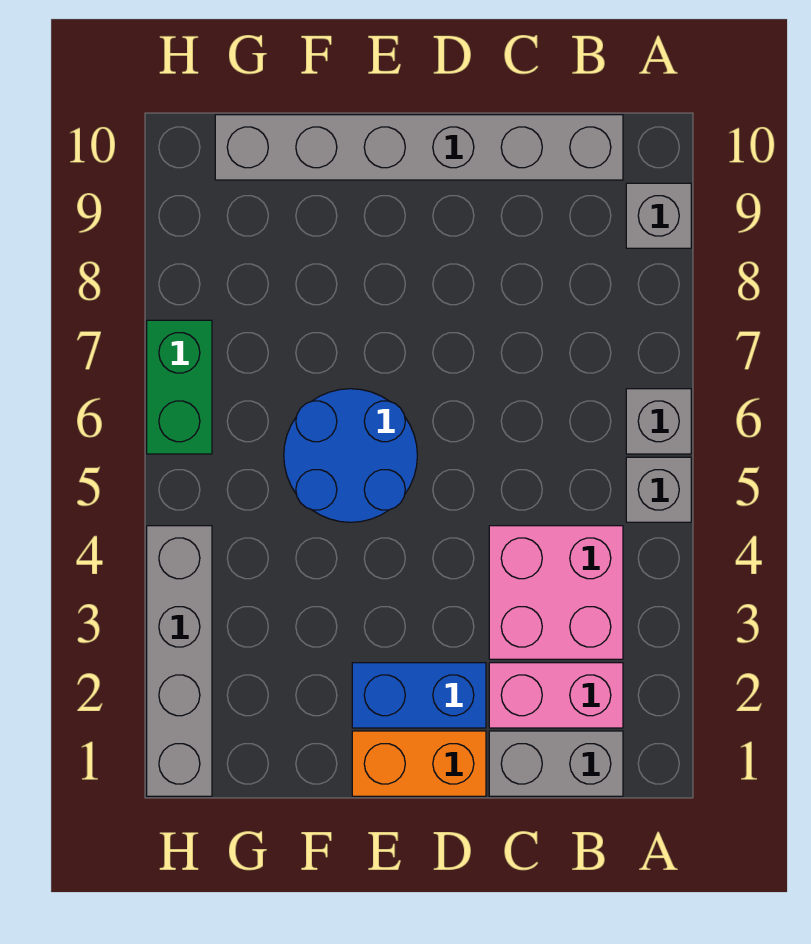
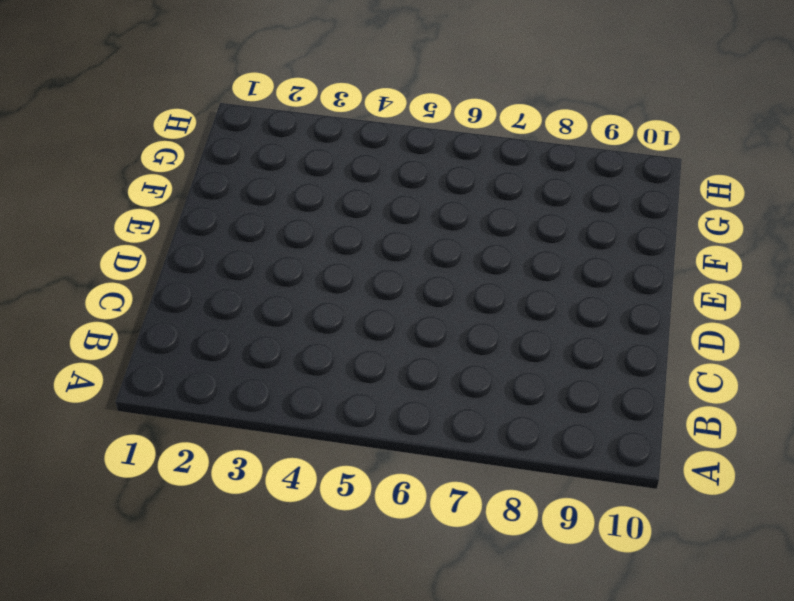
none -> grey 1x1 brick [626,457,691,522]
none -> grey 1x1 brick [626,389,691,454]
none -> grey 1x1 brick [626,183,691,248]

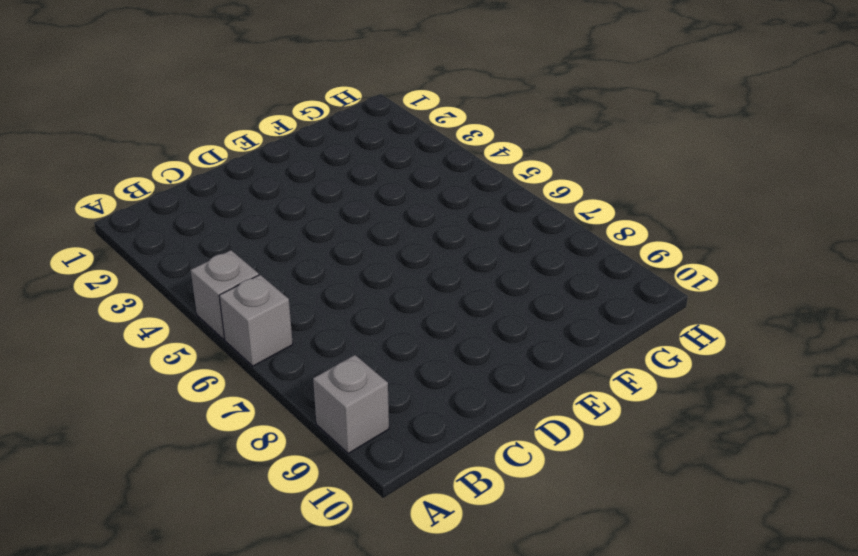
none -> grey 1x2 brick [489,731,623,796]
none -> pink 1x2 brick [489,663,623,728]
none -> pink 2x2 brick [489,526,623,659]

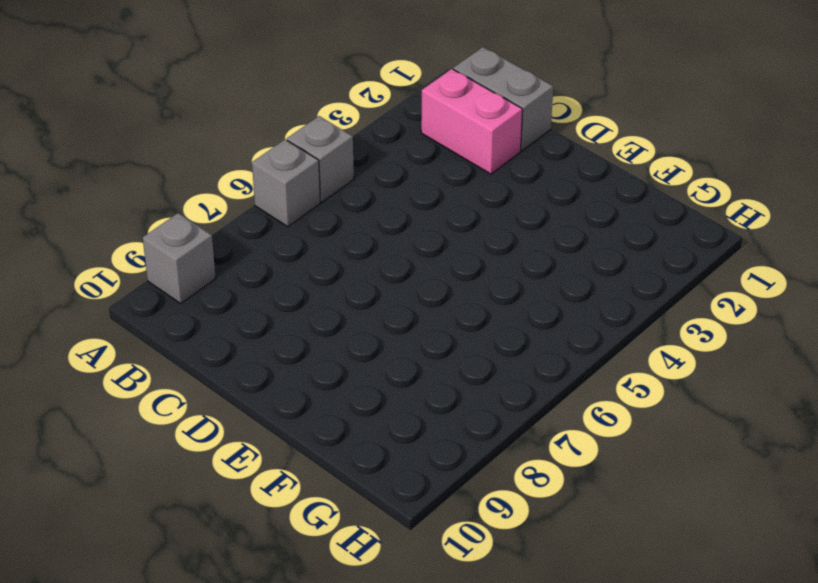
none -> pink 2x2 brick [489,526,623,659]
none -> grey 1x6 brick [215,115,623,180]
none -> orange 1x2 brick [352,731,486,796]

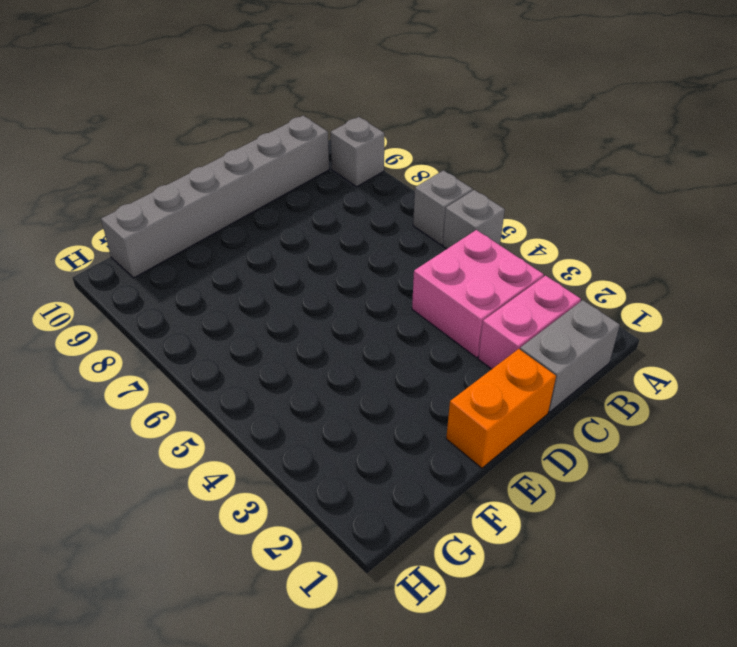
none -> blue 1x2 brick [352,663,486,728]
none -> blue 2x2 round brick [284,389,417,522]
none -> grey 1x4 brick [147,526,212,796]

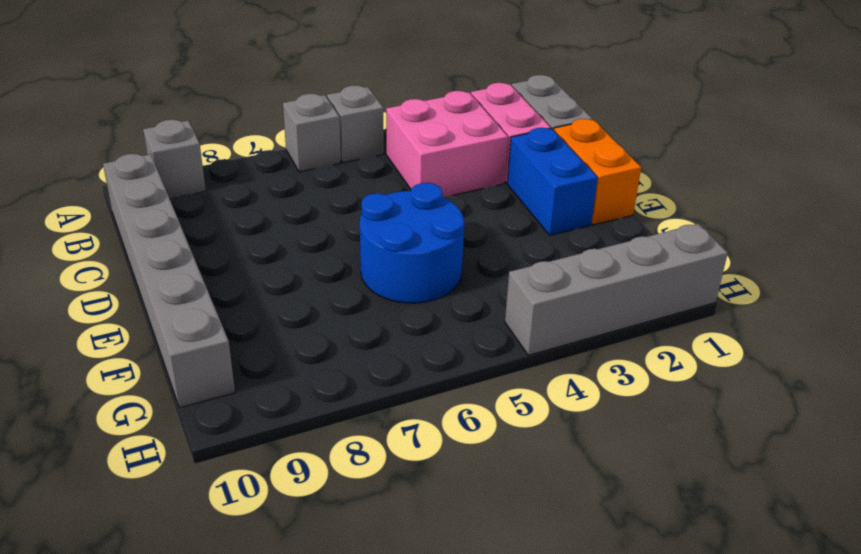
none -> green 1x2 brick [147,320,212,454]

